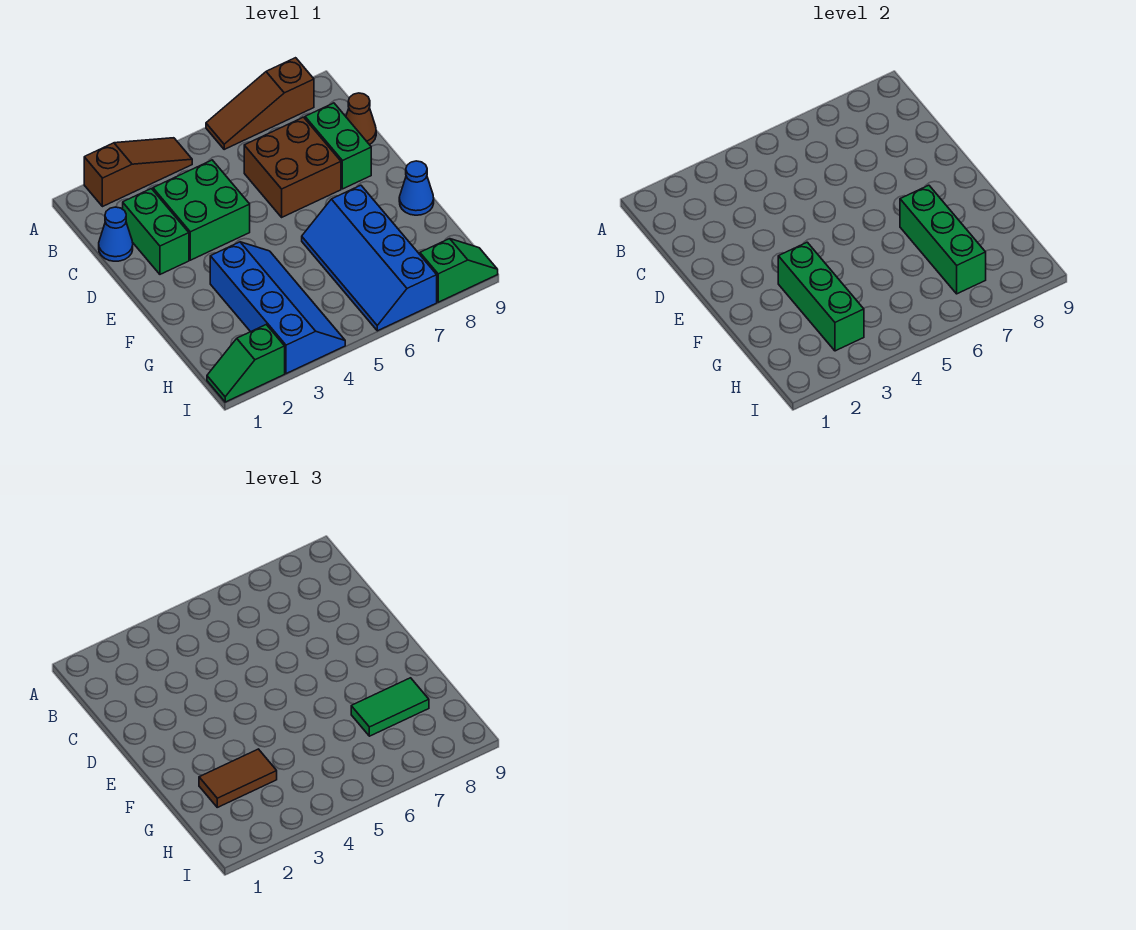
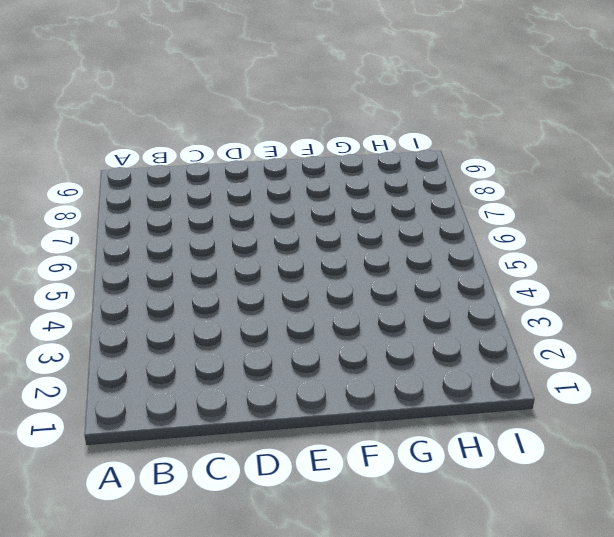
none -> brown 1x3 slope [84,138,192,207]
none -> brown 1x3 slope [206,58,314,149]
none -> blue 1x1 cone [99,207,133,261]

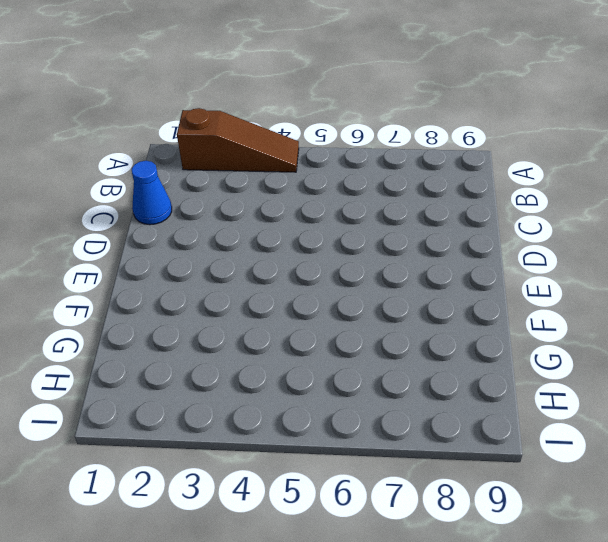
none -> brown 1x3 slope [206,58,314,149]
none -> green 1x2 brick [123,189,189,274]
none -> green 2x2 brick [153,160,250,260]

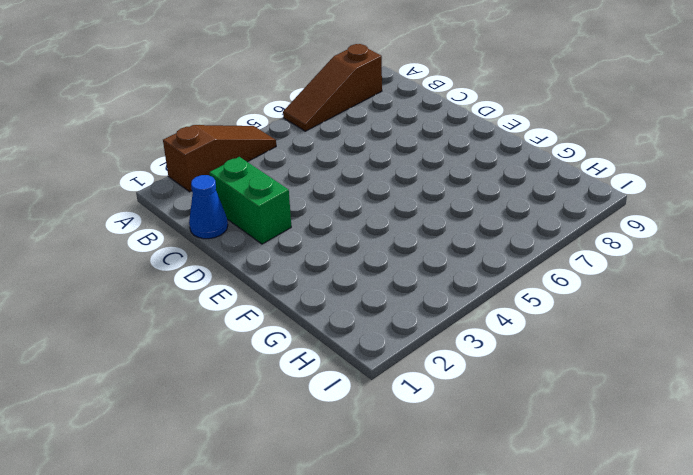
none -> green 2x2 brick [153,160,250,260]
none -> brown 2x2 brick [244,117,341,217]
none -> green 1x2 brick [305,103,371,189]

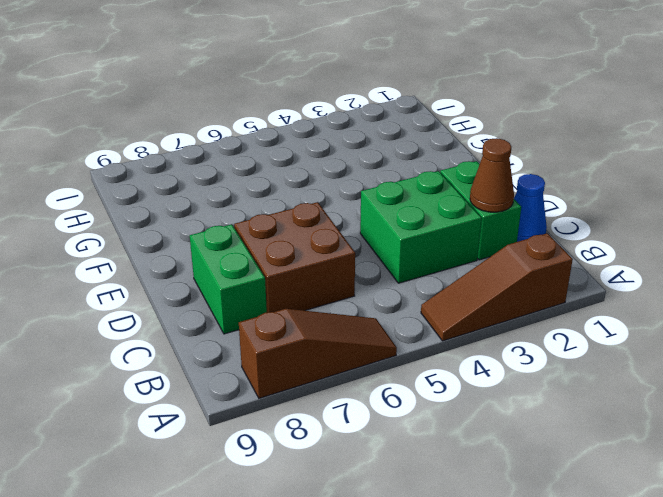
brown 1x1 cone [470,138,514,212] -> brown 1x1 cone moved to [346,93,376,145]
none -> blue 2x4 slope [210,242,345,374]
none -> blue 2x4 slope [302,185,437,331]
none -> blue 1x1 cone [399,161,434,215]

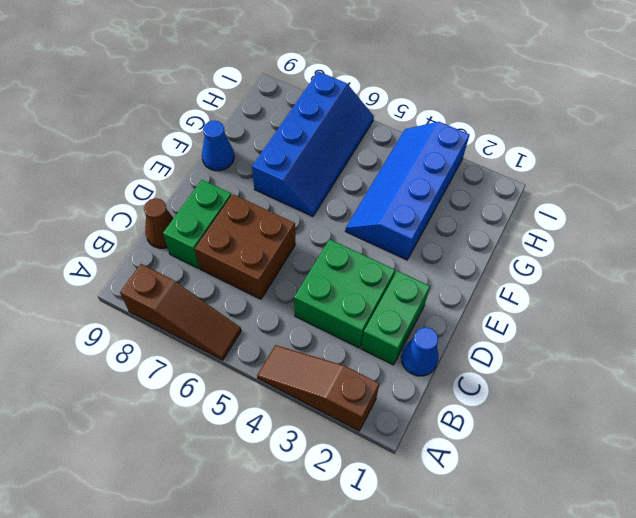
none -> green 1x2 slope [207,325,285,402]
none -> green 1x2 slope [420,239,498,302]
none -> green 1x3 brick [778,242,864,351]

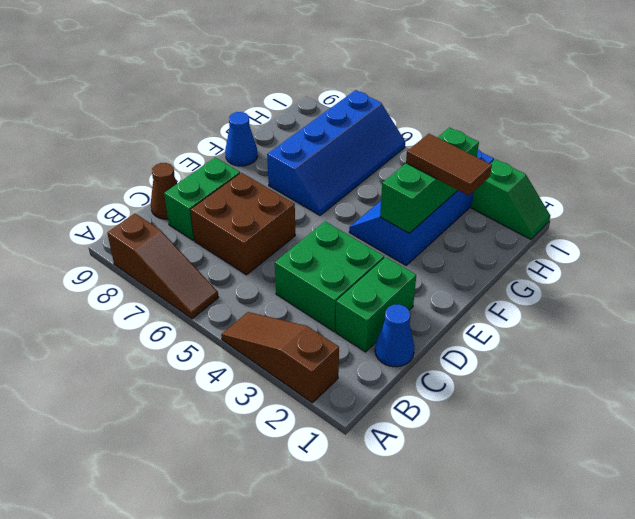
none -> green 1x2 slope [420,239,498,302]
none -> green 1x3 brick [900,185,986,294]
none -> green 1x2 tile [351,678,429,736]

